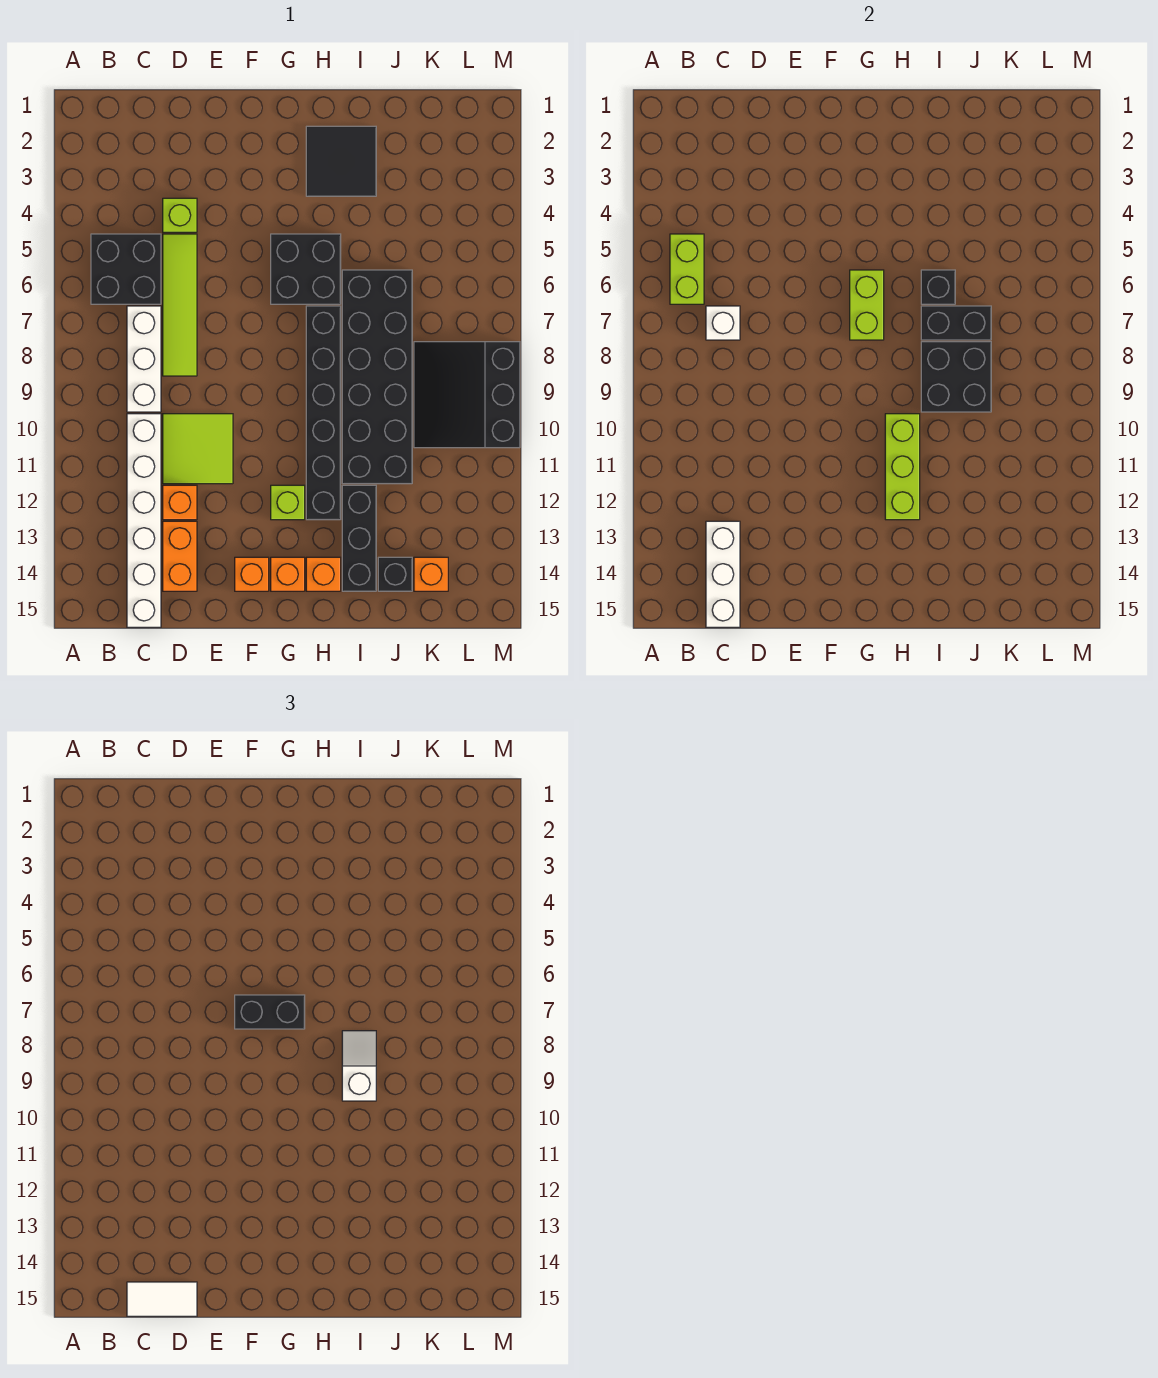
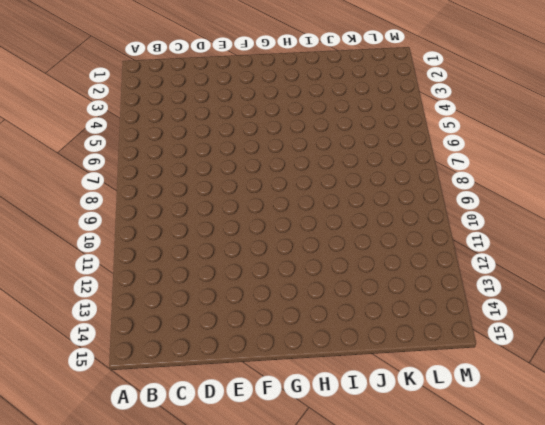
none -> black 2x2 brick [91,234,161,304]
none -> white 1x3 brick [127,306,161,412]
none -> white 1x6 brick [127,414,161,627]
none -> lime 1x1 brick [163,198,197,232]

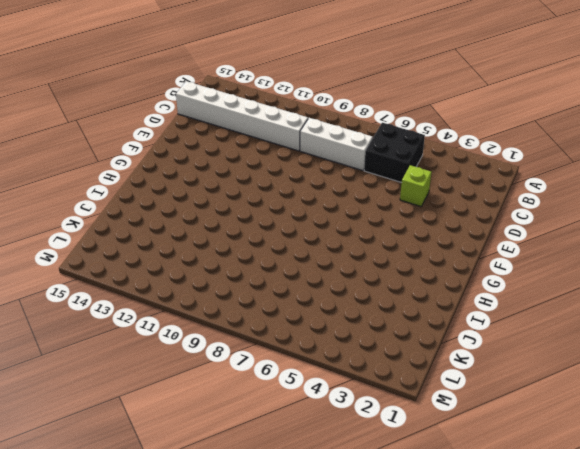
none -> lime 1x4 tile [163,234,197,376]
none -> lime 2x2 tile [163,414,233,484]
none -> orange 1x1 brick [163,485,197,520]
none -> orange 1x2 brick [163,521,197,591]

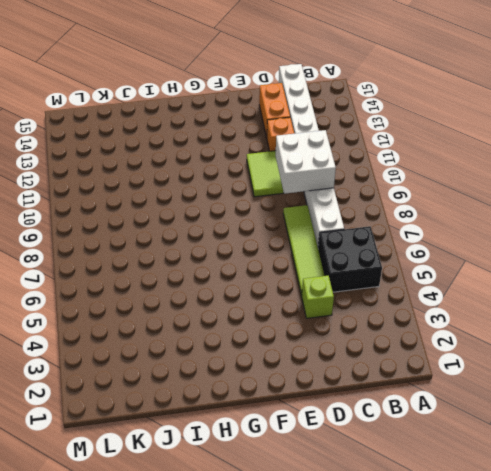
white 2x2 brick [276,130,336,194] -> none
none -> orange 1x1 brick [235,557,269,591]
none -> black 2x2 brick [271,234,341,304]
none -> lime 1x1 brick [271,485,305,520]
none -> orange 1x1 brick [271,557,305,591]

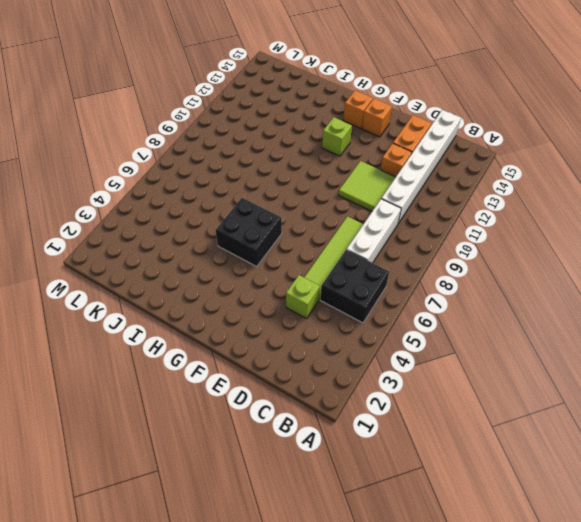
none -> black 2x2 tile [306,126,376,196]
none -> black 1x6 brick [306,306,341,520]
none -> orange 1x1 brick [306,557,341,591]
none -> black 2x6 brick [342,270,412,484]

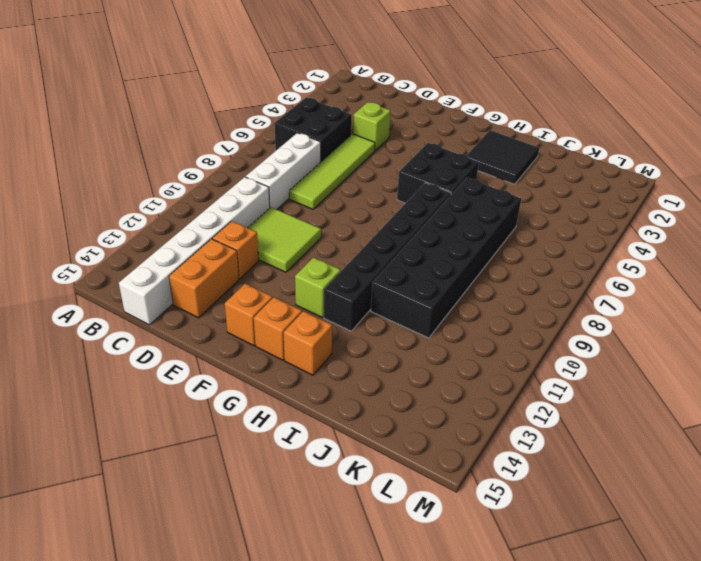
none -> black 1x3 brick [342,485,376,591]
none -> black 1x1 brick [378,557,412,591]
none -> black 3x3 slope [414,342,520,448]
none -> orange 1x1 brick [414,557,448,591]

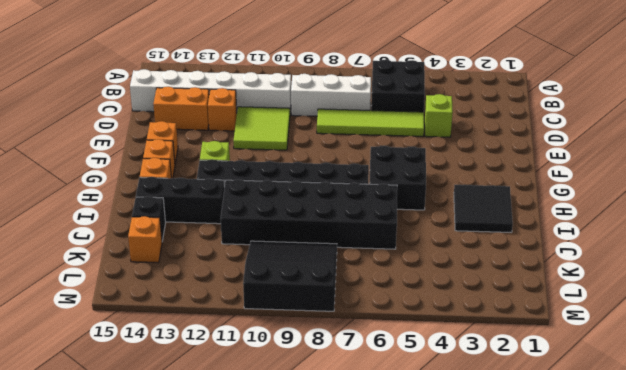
none -> lime 1x2 brick [670,234,704,304]
none -> white 1x1 brick [706,306,740,340]
none -> white 1x3 brick [706,521,740,627]
none -> lime 1x2 brick [850,270,884,340]

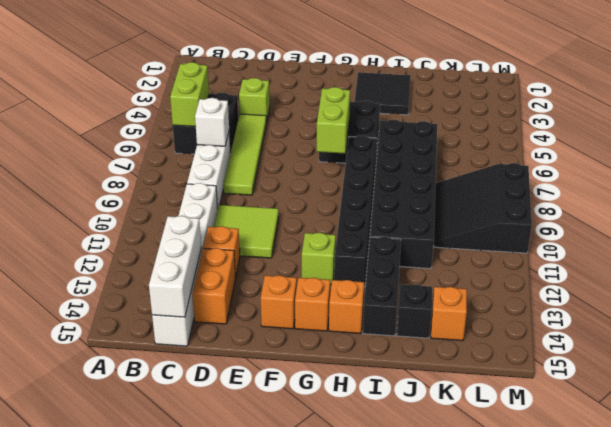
none -> lime 1x3 brick [885,414,920,520]
none -> black 1x1 brick [921,270,955,304]
none -> black 1x2 brick [921,306,991,340]
none -> black 2x2 brick [921,342,991,412]

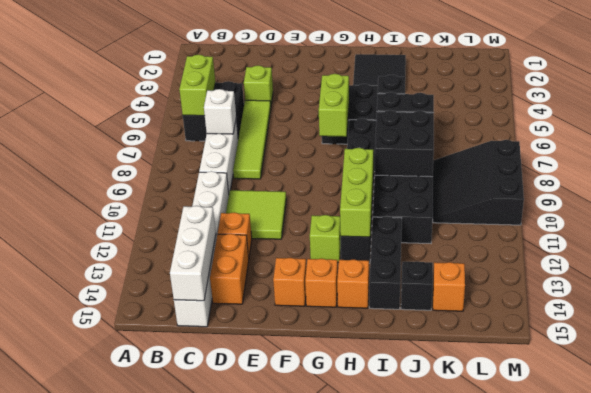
none -> white 1x2 tile [127,1282,197,1316]
none -> black 1x2 brick [235,995,305,1029]
none -> white 1x2 slope [342,1031,376,1101]

